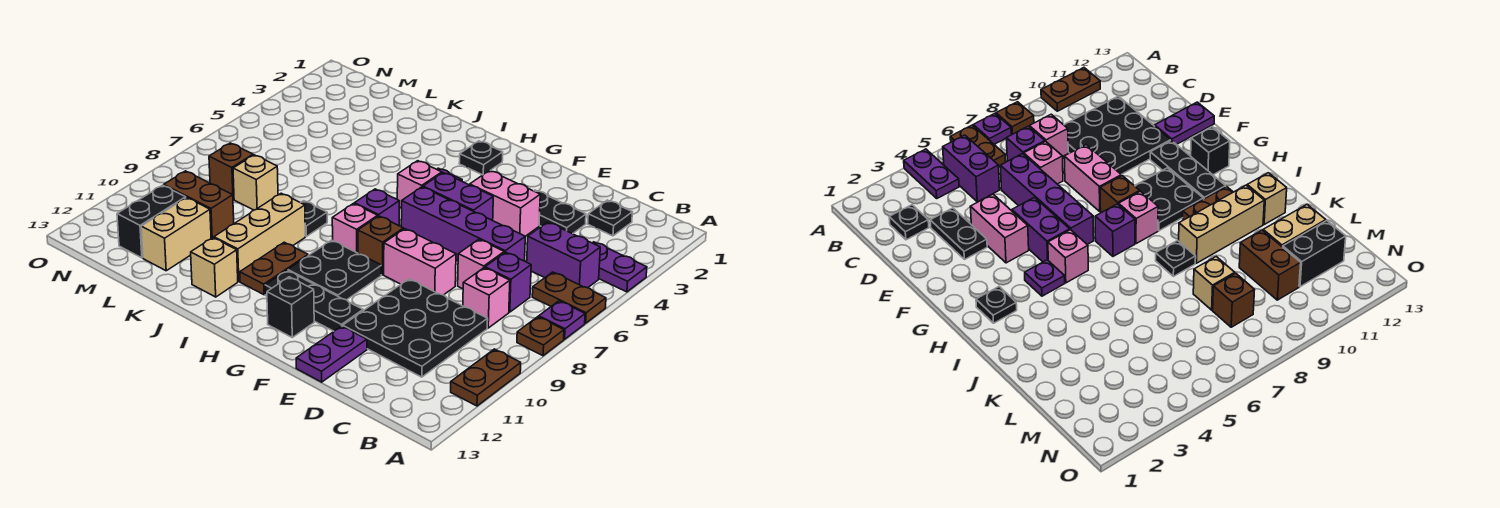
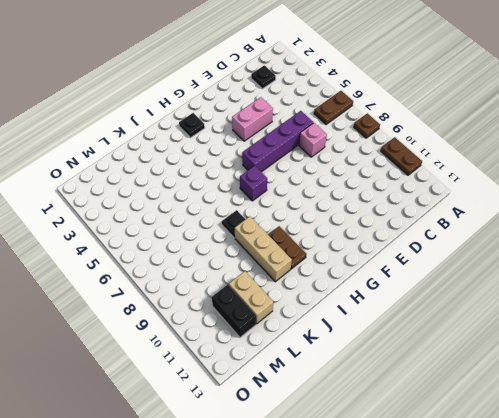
none -> purple 1x2 plate [593,242,647,292]
none -> purple 1x1 plate [539,301,585,339]
none -> purple 1x2 brick [527,222,600,288]
none -> purple 1x1 brick [485,252,531,312]

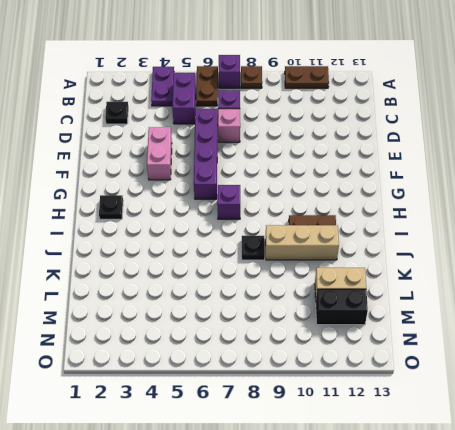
purple 1x1 brick [219,55,240,88] -> purple 1x1 plate [539,301,585,339]
none -> pink 1x1 brick [463,268,510,328]
none -> black 3x3 plate [343,279,488,377]
none -> black 1x2 plate [534,190,586,234]
none -> pink 1x2 brick [384,229,456,295]

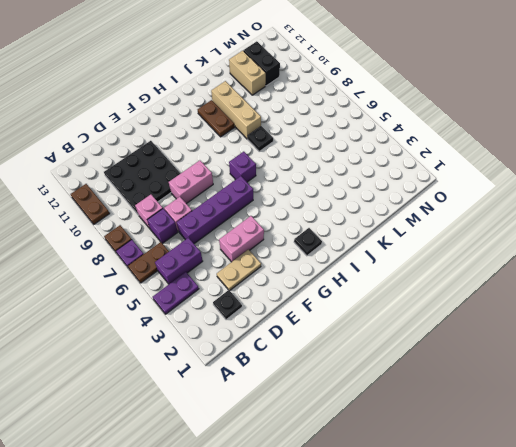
tan 1x2 plate [217,249,261,290] -> black 1x2 plate [534,190,586,234]
none -> purple 1x2 plate [296,326,367,382]
none -> purple 1x2 brick [423,173,493,220]
none -> black 1x3 plate [265,270,363,331]
none -> brown 1x1 brick [358,216,403,275]

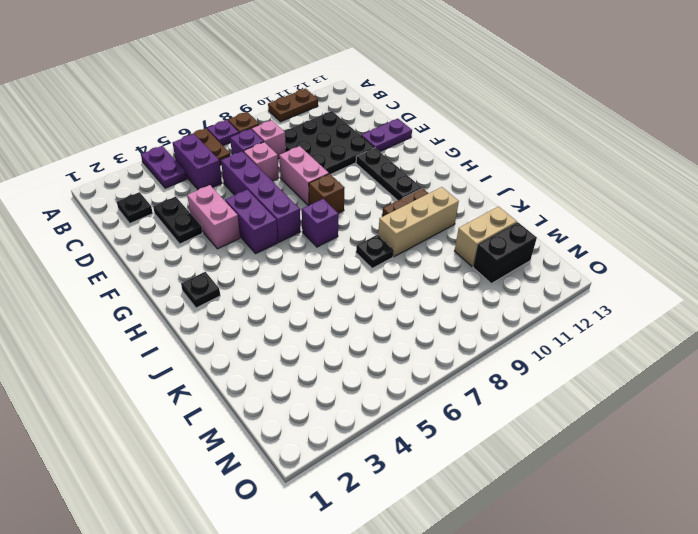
none -> black 2x2 plate [288,240,382,300]
none -> black 1x1 brick [267,277,314,337]
none -> purple 1x1 plate [1025,260,1065,296]
none -> pink 1x1 brick [397,161,442,208]

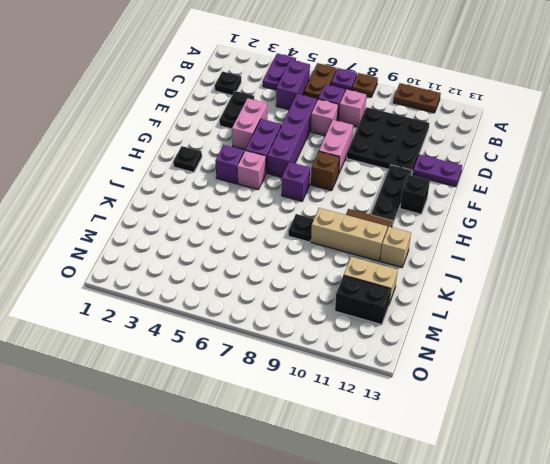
purple 1x1 brick [215,145,244,184] -> purple 1x1 plate [1025,260,1065,296]
none -> black 2x2 plate [288,240,382,300]
none -> pink 1x1 brick [332,204,378,253]
none -> tan 1x1 brick [233,155,278,210]
none -> brown 1x2 brick [164,171,234,238]

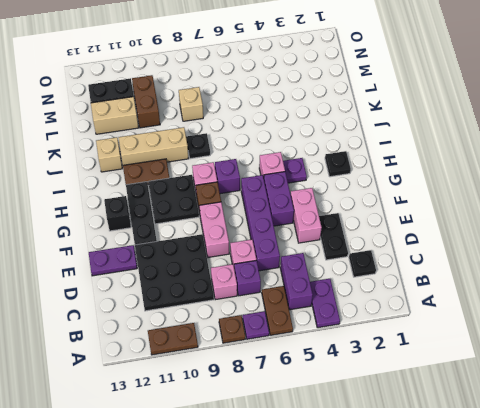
none -> brown 1x1 brick [209,143,253,199]

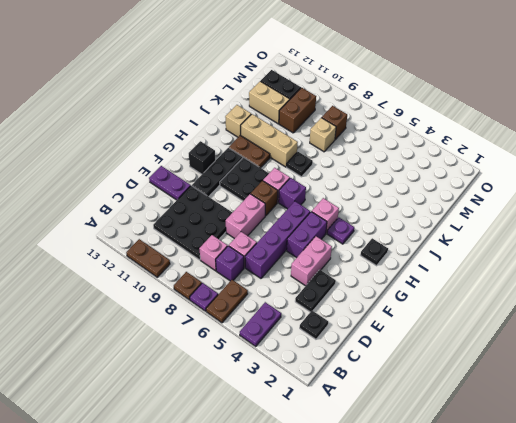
none -> purple 1x2 brick [527,222,600,288]

